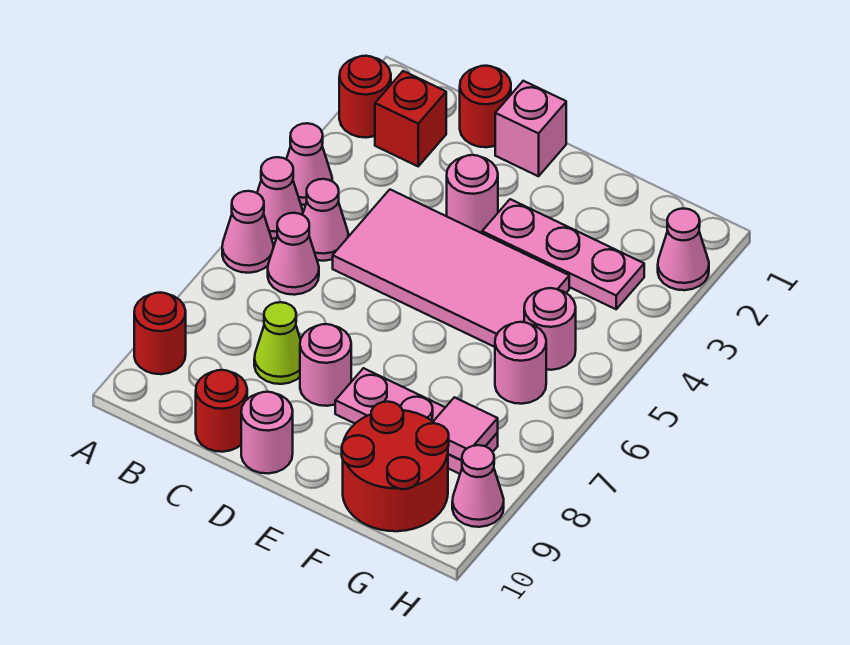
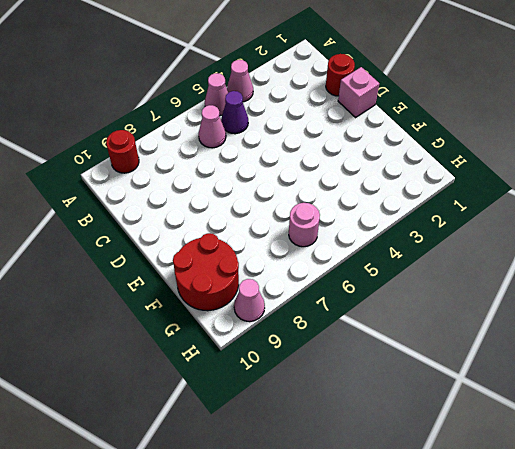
purple 1x1 cone [221,91,248,134] -> pink 1x1 cone [303,179,348,261]
none -> red 1x1 round brick [339,56,391,138]
none -> pink 1x1 cone [222,191,274,273]
none -> red 1x1 brick [375,71,446,166]

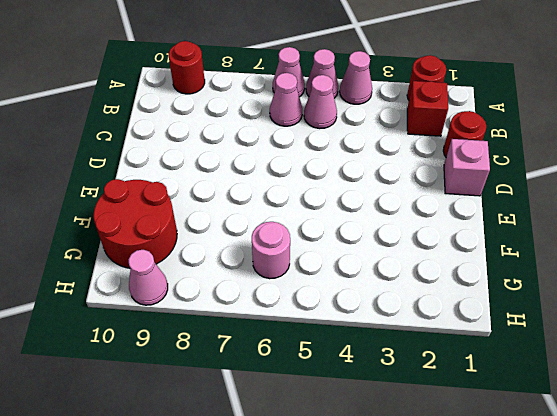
none -> pink 2x4 tile [333,190,569,347]
none -> lime 1x1 cone [254,302,301,384]
none -> red 1x1 round brick [196,370,247,452]

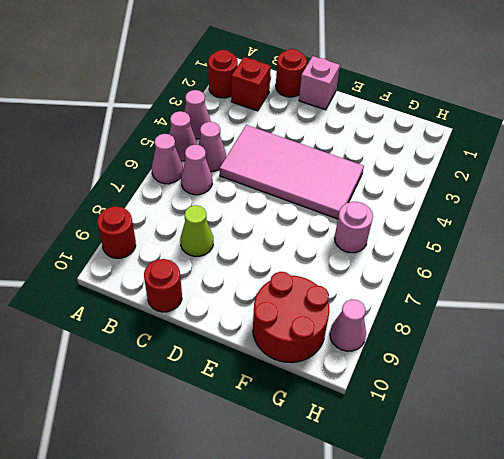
none -> pink 1x1 round brick [447,155,498,233]
none -> pink 1x1 round brick [300,324,351,406]
none -> pink 1x1 round brick [241,392,293,474]

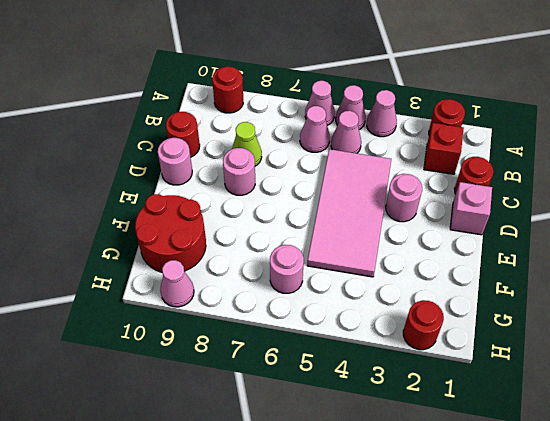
red 1x1 round brick [403,300,444,350] -> pink 1x1 cone [658,209,709,290]
none -> pink 1x3 plate [482,199,644,309]
none -> pink 1x3 plate [335,368,498,474]
none -> pink 1x1 round brick [524,288,576,370]

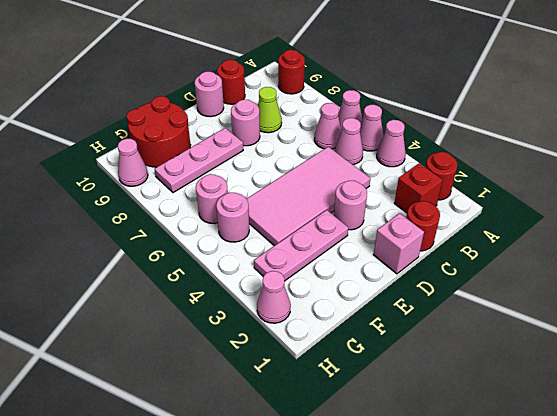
none -> pink 1x1 tile [433,397,498,460]

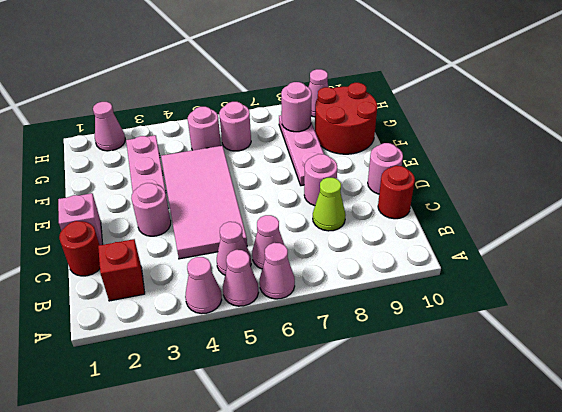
pink 1x1 round brick [281,82,312,132] -> pink 1x1 tile [433,397,498,460]
none -> red 1x1 round brick [339,56,391,138]
none -> red 1x1 round brick [134,292,186,374]

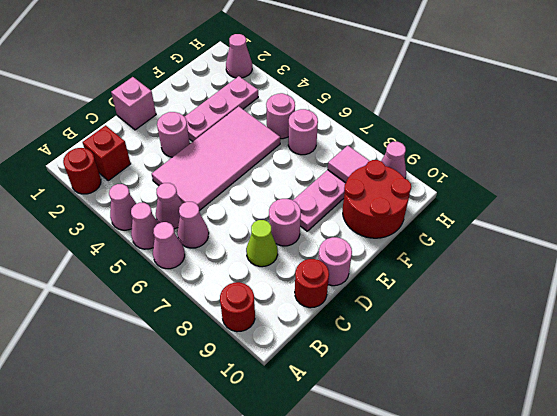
none -> red 1x1 round brick [460,66,511,147]

